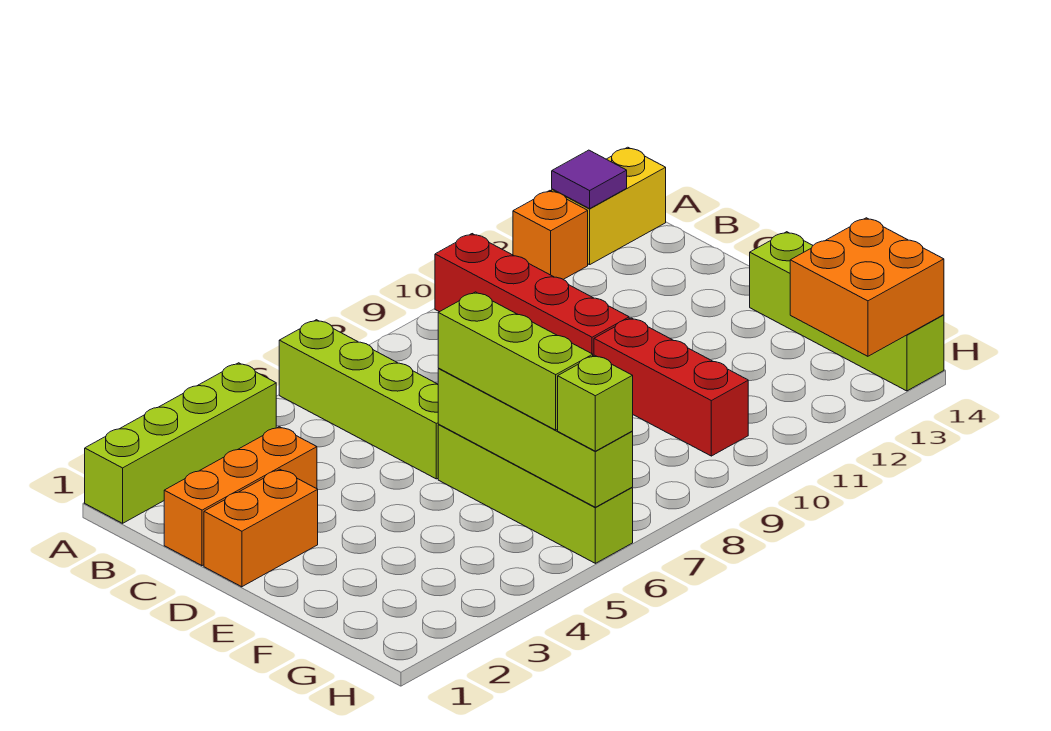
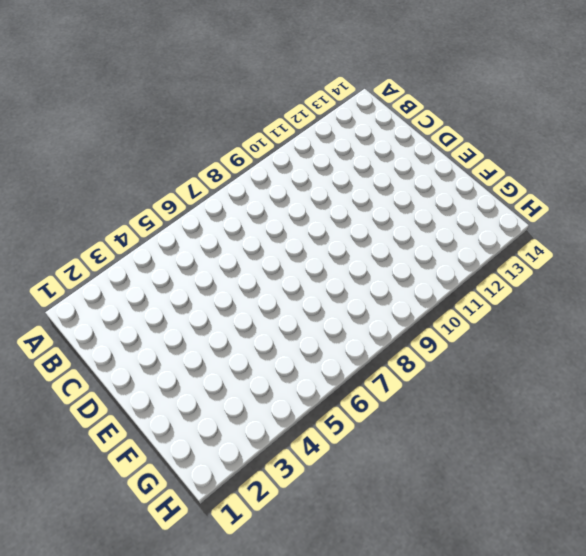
none -> lime 1x4 brick [85,363,276,523]
none -> lime 1x4 brick [279,320,439,479]
none -> red 1x4 brick [435,234,629,356]

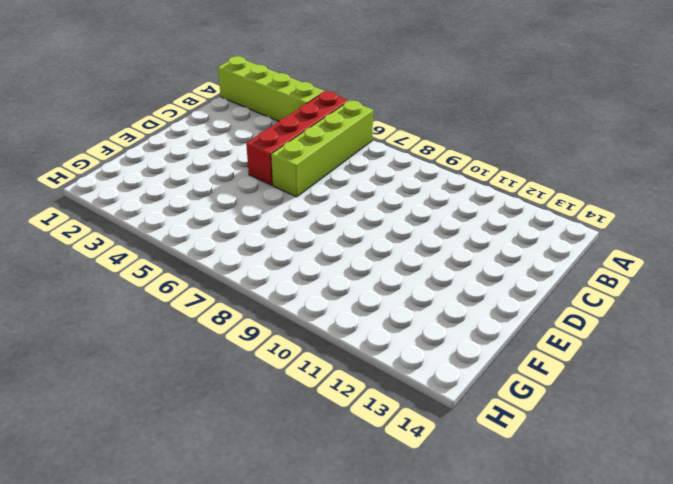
red 1x4 brick [246,91,348,185] -> red 1x4 brick moved to [435,234,629,356]
none -> orange 1x1 brick [513,191,588,280]
none -> yellow 1x2 brick [552,147,666,265]
none -> orange 1x3 brick [164,427,317,566]

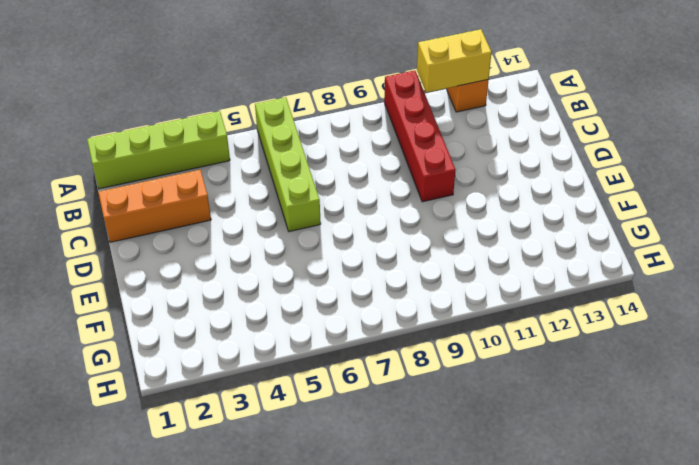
yellow 1x2 brick [417,29,492,92] -> yellow 1x2 brick moved to [552,147,666,265]
none -> orange 1x2 brick [204,469,318,587]
none -> lime 1x4 brick [438,425,633,563]
none -> red 1x3 brick [594,318,748,456]

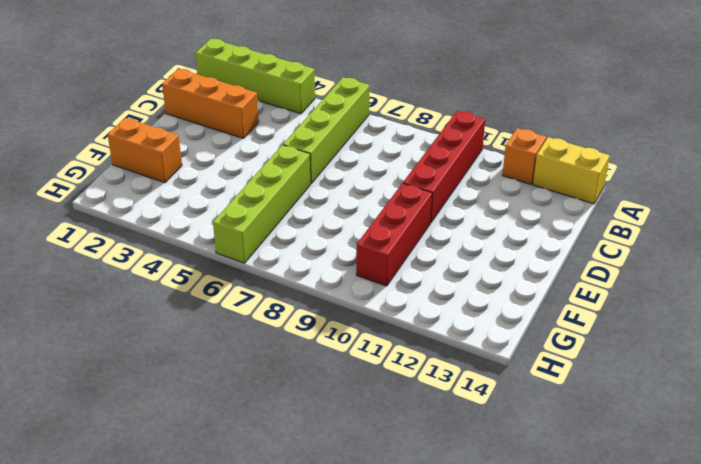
orange 1x2 brick [108,118,182,183] -> orange 1x2 brick moved to [204,469,318,587]
none -> lime 1x4 brick [750,232,944,391]
none -> purple 1x1 tile [552,150,627,209]
none -> lime 1x4 brick [438,369,633,507]

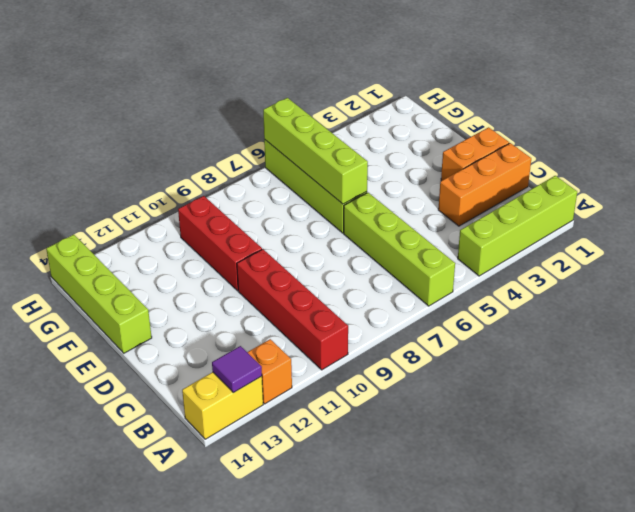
none -> orange 2x2 brick [790,218,944,356]
none -> lime 1x3 brick [438,292,593,430]
none -> lime 1x1 brick [558,355,633,451]

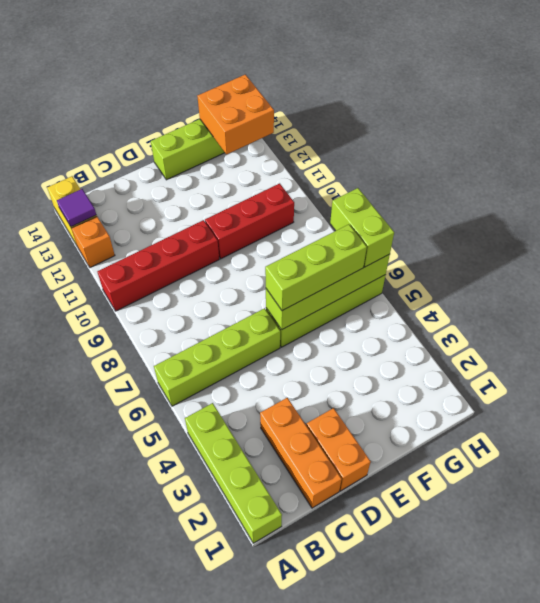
lime 1x2 brick [330,188,394,267] -> lime 1x1 brick [558,355,633,451]

